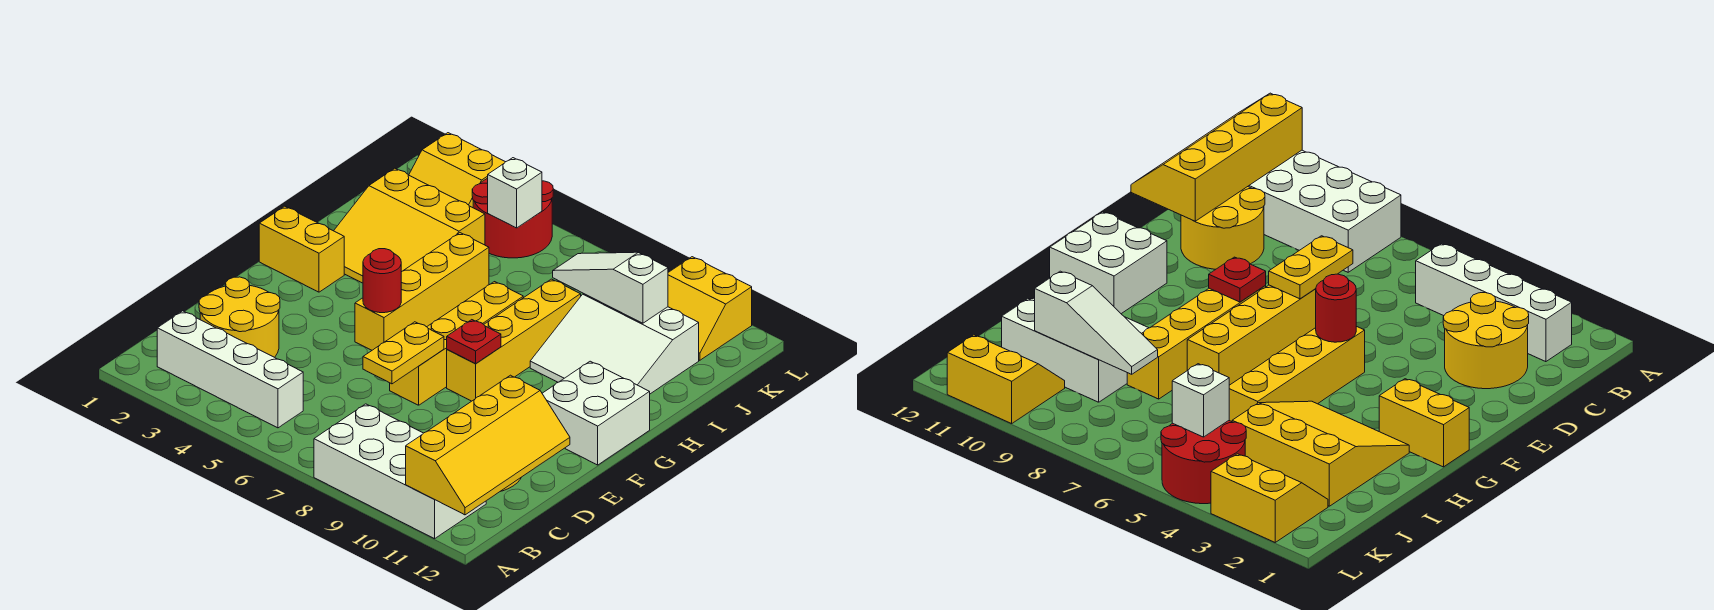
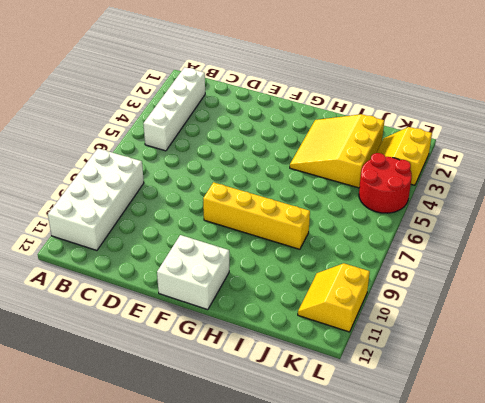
none -> yellow 2x2 round brick [199,277,280,357]
none -> yellow 2x2 round brick [1181,187,1265,269]
none -> yellow 1x4 brick [390,282,523,405]

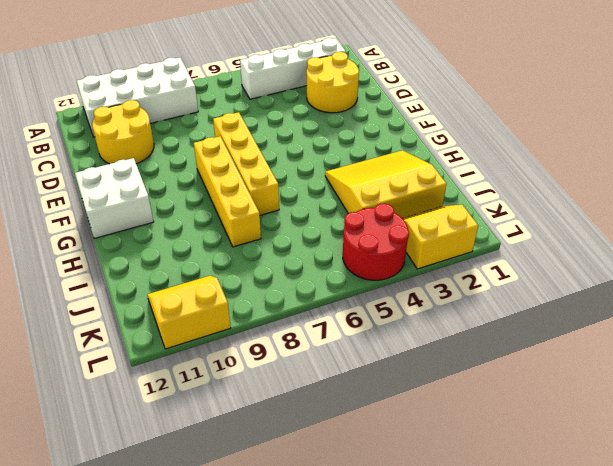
none -> yellow 1x4 brick [355,233,489,350]
none -> yellow 1x2 brick [259,206,344,292]
none -> white 3x3 slope [530,294,699,394]

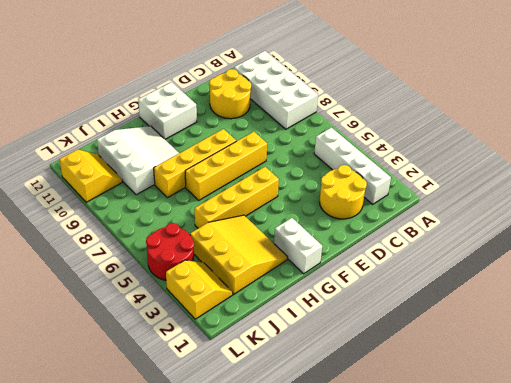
white 1x2 brick [274,218,322,274] -> yellow 1x2 brick [259,206,344,292]
none -> yellow 2x4 slope [406,375,570,515]
none -> yellow 1x2 plate [363,322,444,384]
none -> red 1x1 round brick [363,249,401,313]

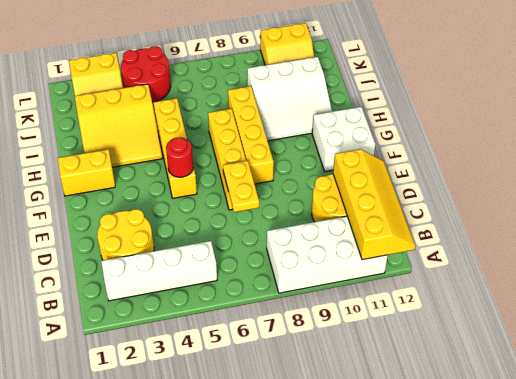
none -> red 1x1 plate [447,320,501,364]
none -> white 1x3 slope [553,252,668,323]
none -> white 1x1 brick [488,158,542,228]

